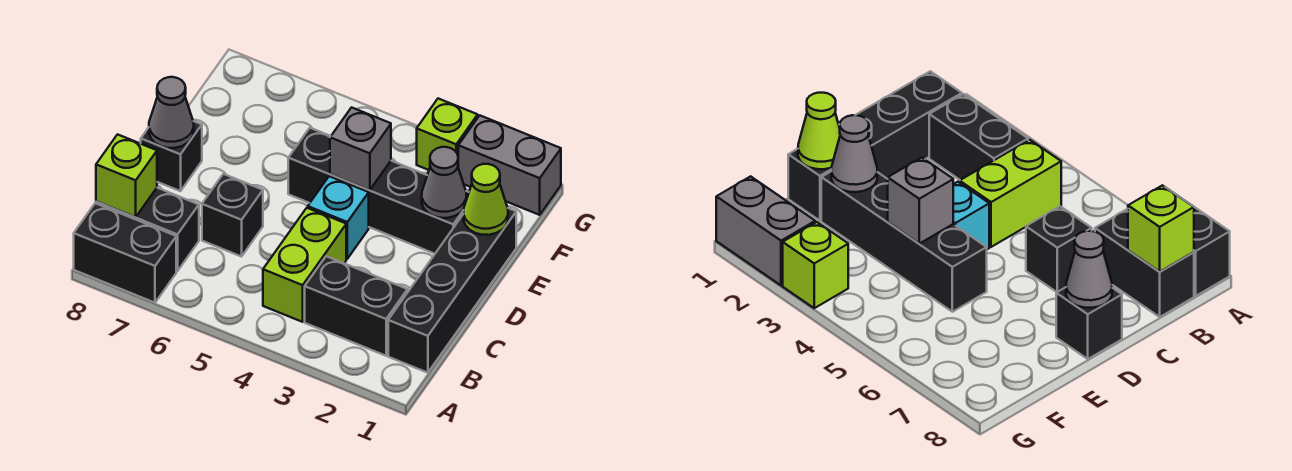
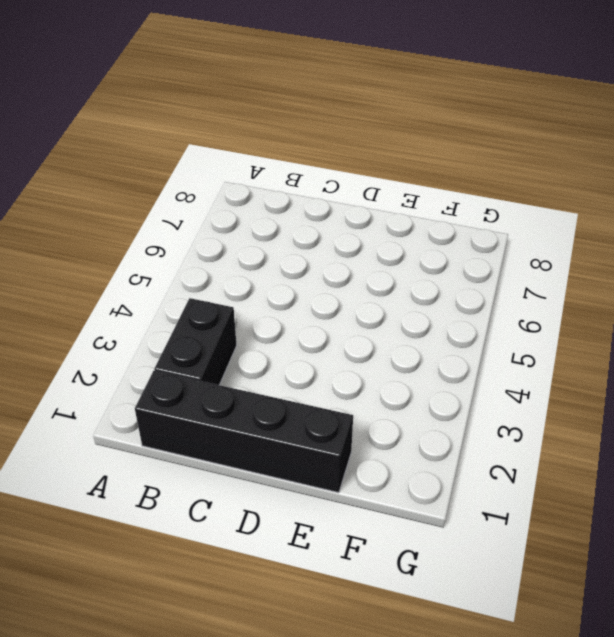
none -> black 1x2 brick [74,203,176,303]
none -> lime 1x2 brick [263,208,346,322]
none -> black 1x2 brick [96,188,199,271]

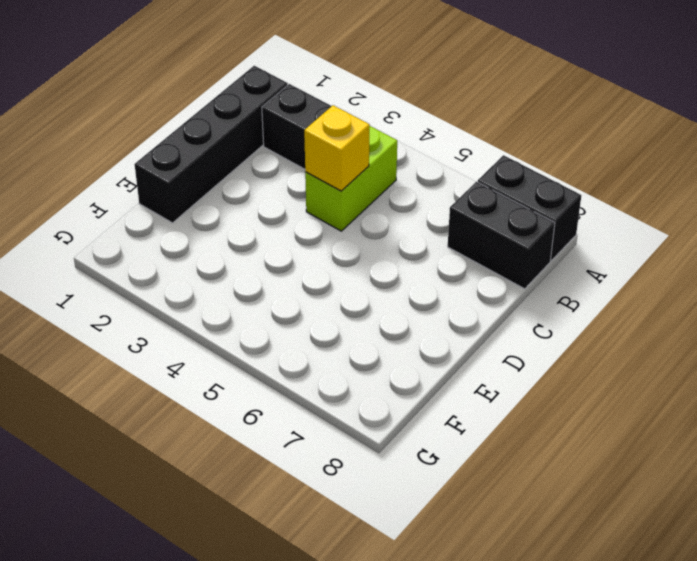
yellow 1x1 brick [304,105,370,191] -> none
none -> black 1x1 brick [202,174,263,257]
none -> cyan 1x1 brick [308,176,369,259]
none -> black 1x1 brick [141,121,202,191]

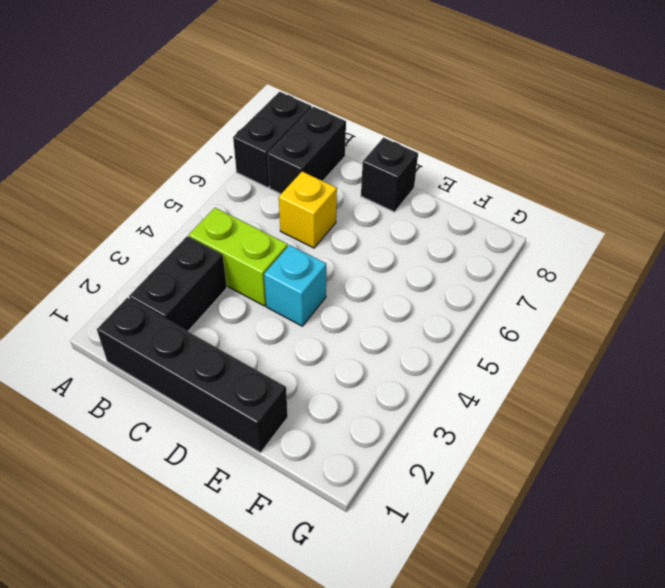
yellow 1x1 brick [279,172,337,248] -> black 1x1 brick [202,174,263,257]
none -> black 1x4 brick [288,128,469,254]
none -> grey 1x2 brick [458,116,561,215]
none -> lime 1x1 brick [417,99,478,170]

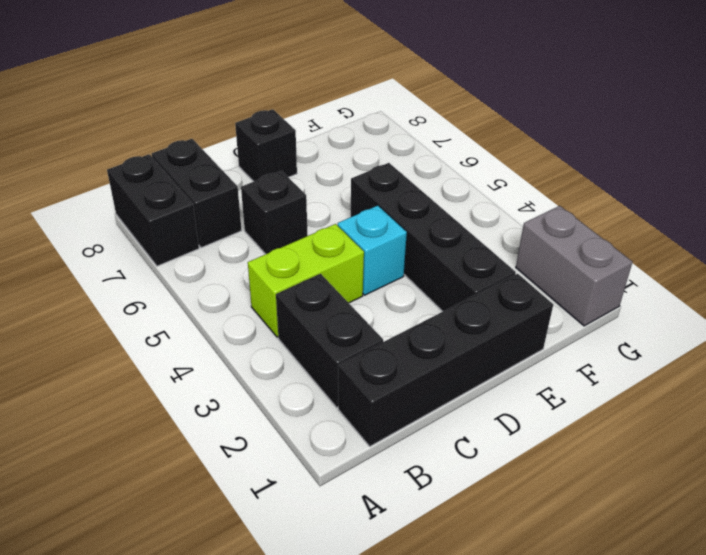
none -> lime 1x1 brick [417,99,478,170]
none -> lime 1x1 brick [96,134,157,217]
none -> grey 1x1 cone [149,77,194,148]

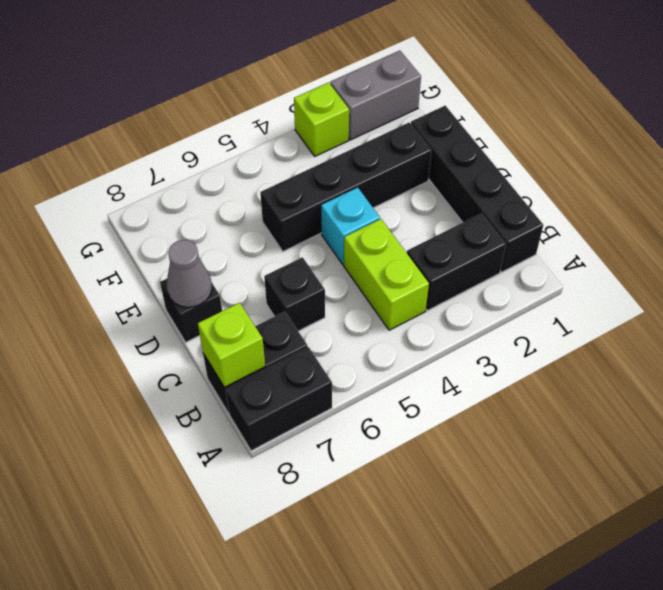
none -> lime 1x1 cone [463,164,508,235]
none -> grey 1x1 cone [422,147,466,218]
none -> grey 1x1 brick [330,107,391,190]

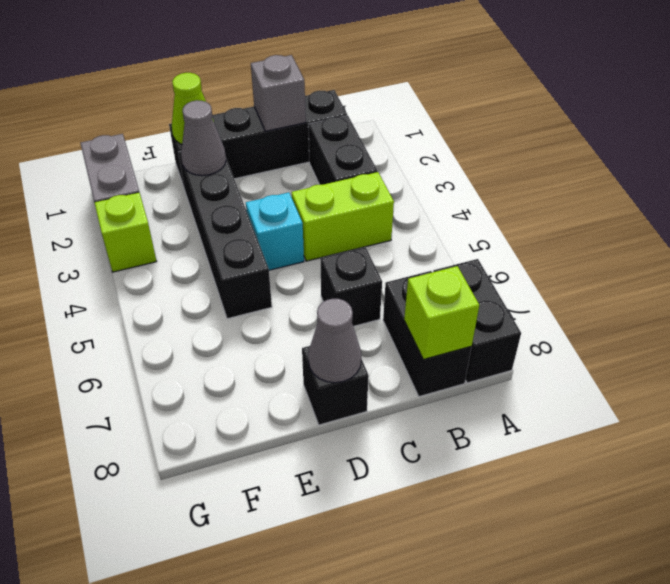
grey 1x1 brick [251,55,306,131] -> grey 1x1 brick moved to [330,107,391,190]

